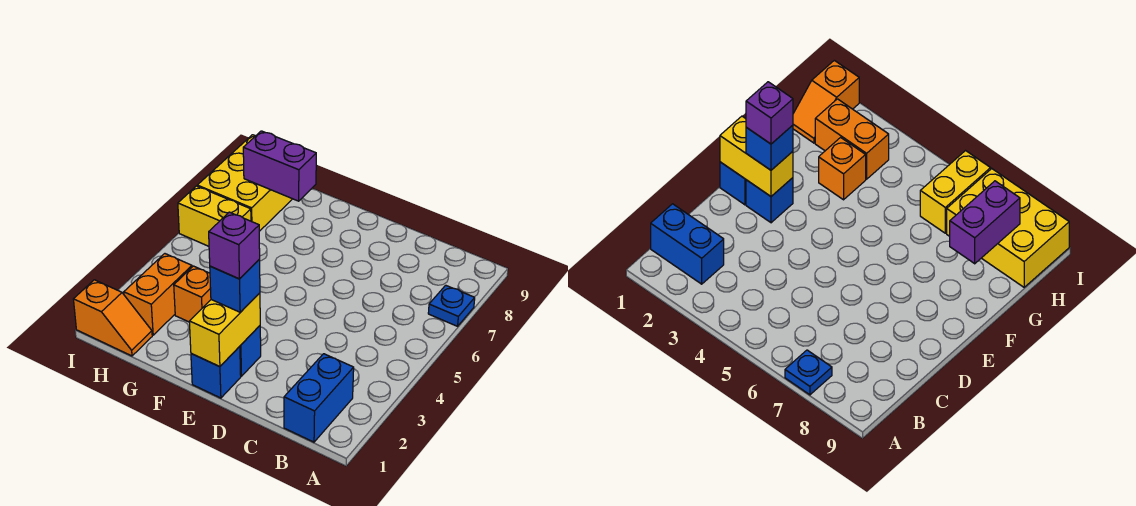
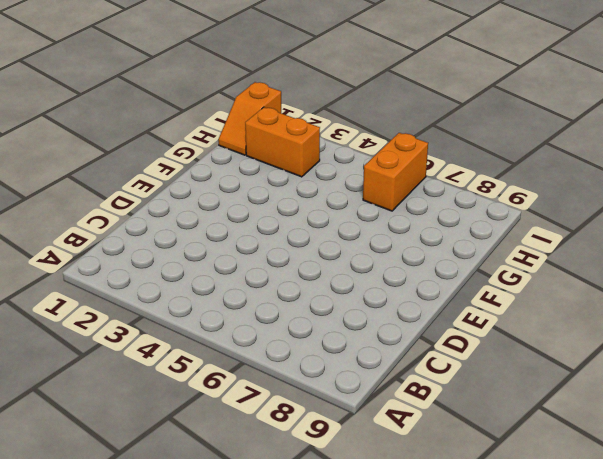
orange 1x2 brick [363,133,428,211] -> yellow 1x2 brick [178,186,251,246]
none -> blue 1x1 plate [428,285,475,326]
none -> blue 1x2 brick [284,354,354,442]
none -> blue 1x1 brick [191,346,241,398]

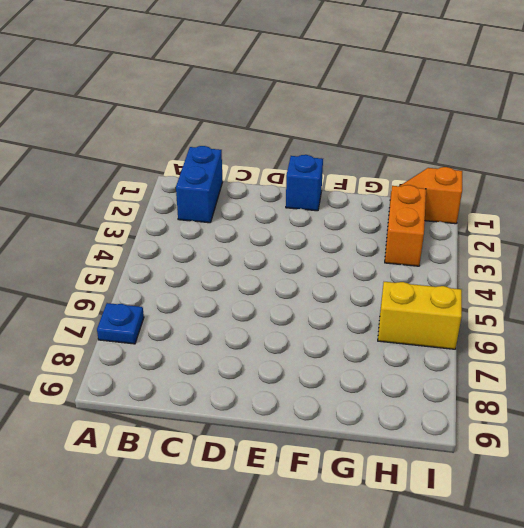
none -> blue 1x1 brick [240,326,261,376]
none -> orange 1x1 brick [174,266,211,322]
none -> yellow 2x3 brick [197,135,292,231]

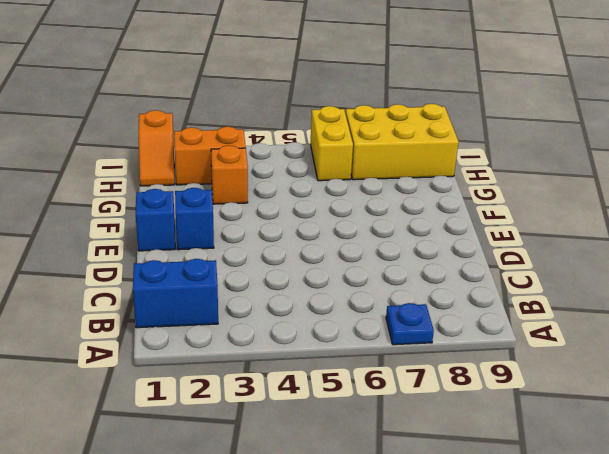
none -> yellow 1x2 brick [189,293,260,367]
none -> purple 1x2 brick [243,131,316,201]
none -> blue 1x1 brick [210,260,260,312]

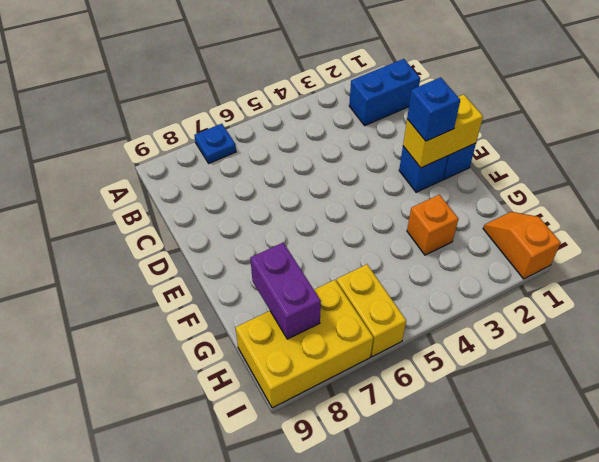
none -> orange 1x2 brick [124,254,192,335]
none -> purple 1x1 brick [209,212,260,279]

